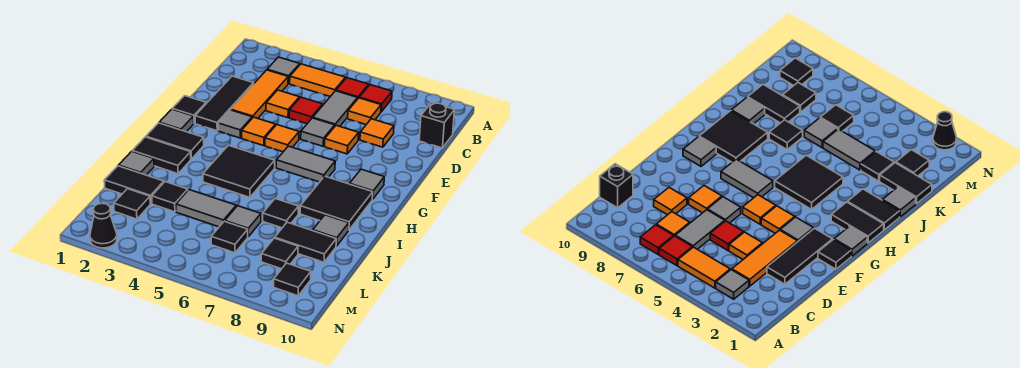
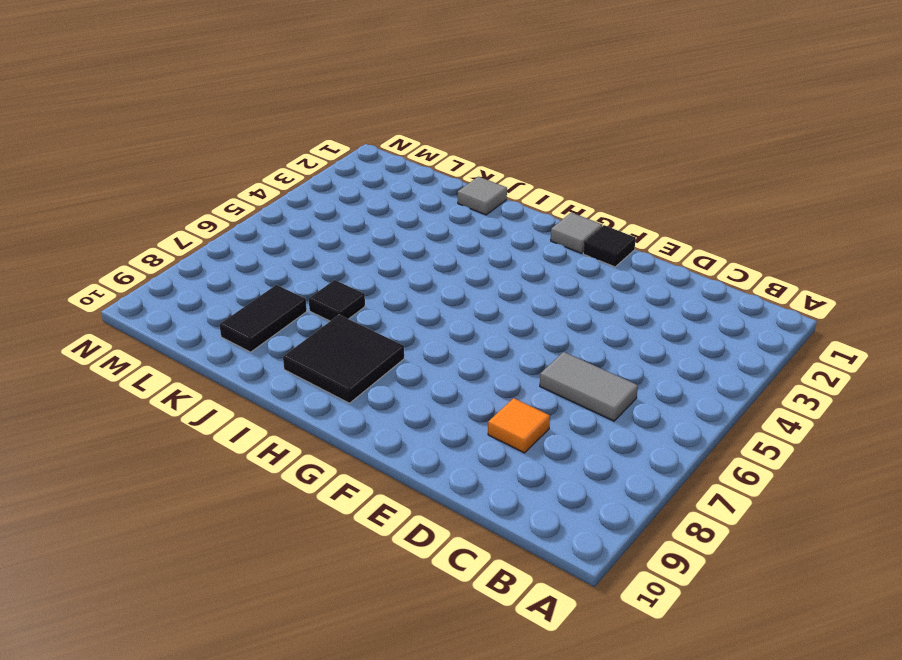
none -> grey 1x1 tile [267,57,300,84]
none -> orange 1x2 tile [290,64,346,96]
none -> red 1x1 tile [336,78,369,98]
none -> red 1x1 tile [359,85,392,112]

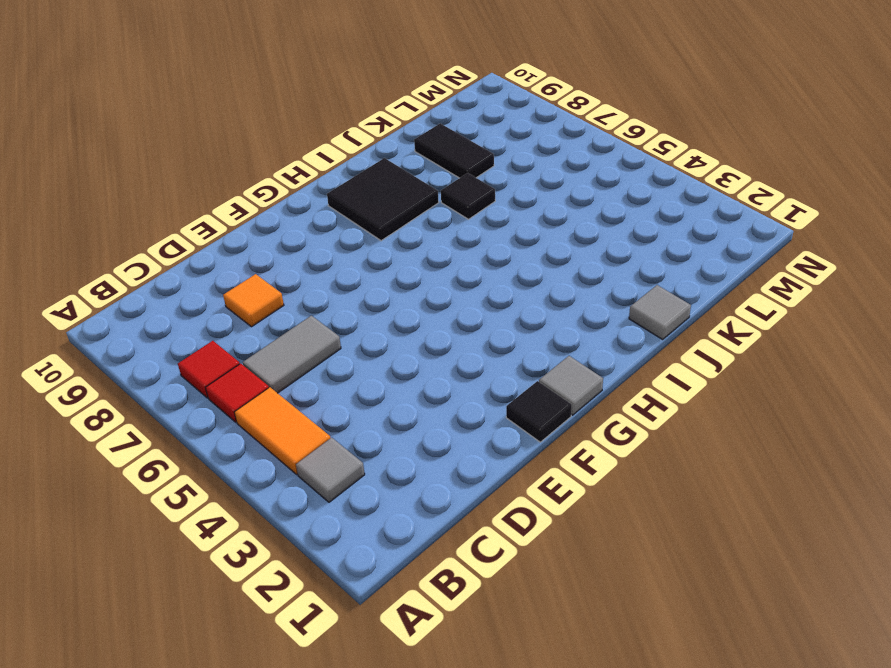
none -> orange 1x3 tile [231,70,288,118]
none -> orange 1x1 tile [348,98,381,124]
none -> black 1x1 brick [419,103,454,148]
none -> black 1x3 tile [195,76,254,131]

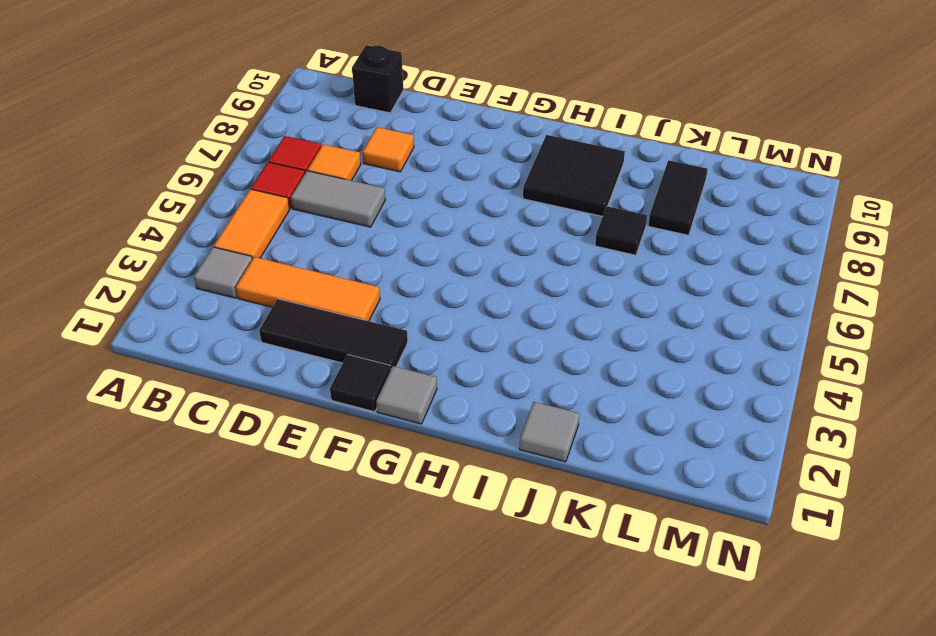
none -> orange 1x1 tile [266,90,299,118]
none -> red 1x1 tile [289,97,323,124]
none -> grey 1x1 tile [301,118,335,146]
none -> orange 1x1 tile [325,125,359,154]

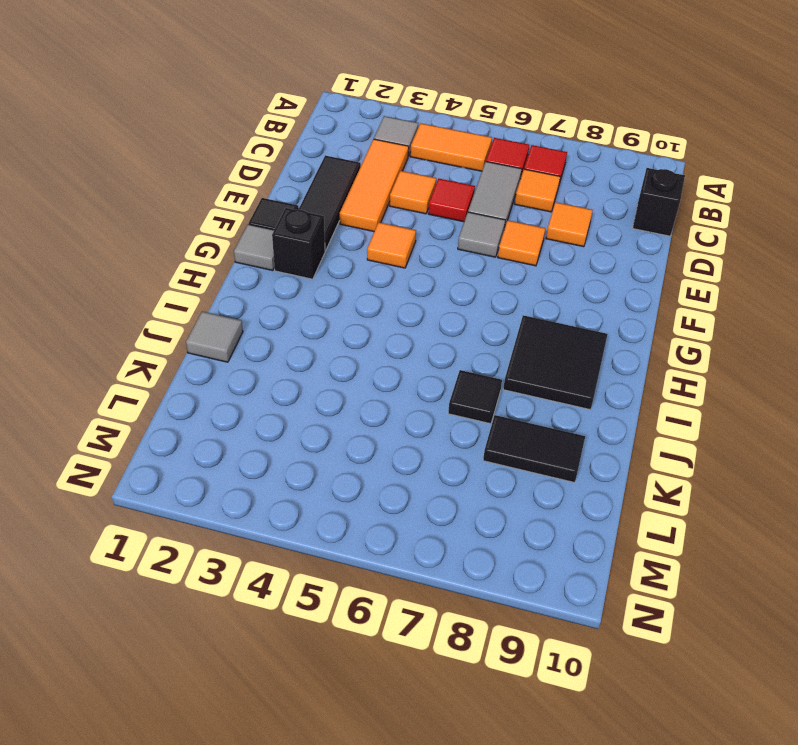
black 1x1 brick [272,208,325,279] -> none
none -> grey 1x1 tile [218,110,252,138]
none -> orange 1x1 tile [265,125,299,152]
none -> grey 1x2 tile [276,146,335,182]
none -> grey 1x1 tile [350,169,384,199]

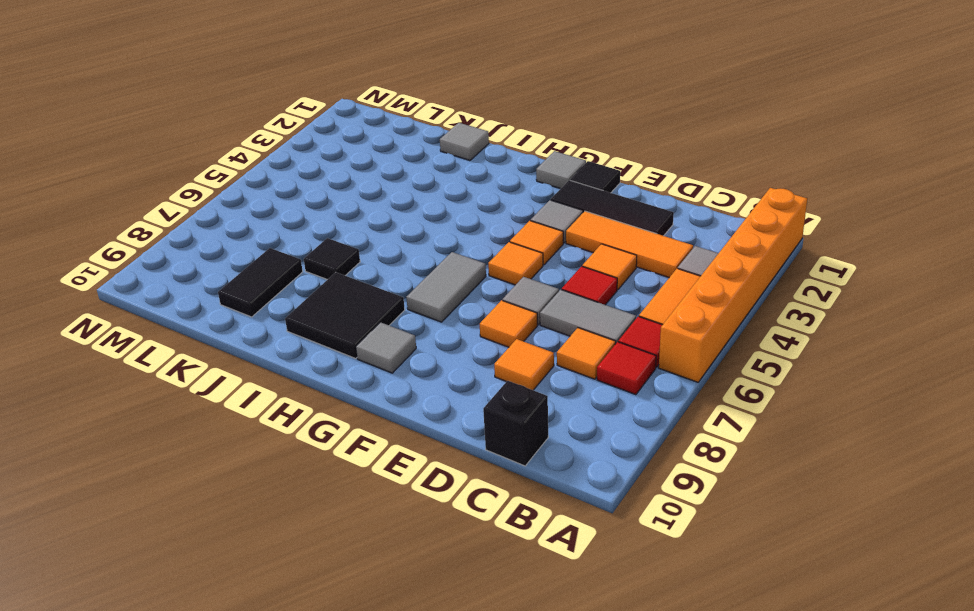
orange 1x6 brick [659,188,807,382] -> none
none -> black 1x2 tile [146,123,204,159]
none -> black 2x2 tile [203,145,275,197]
none -> black 1x2 tile [132,137,191,174]
none -> grey 1x1 tile [313,215,349,246]

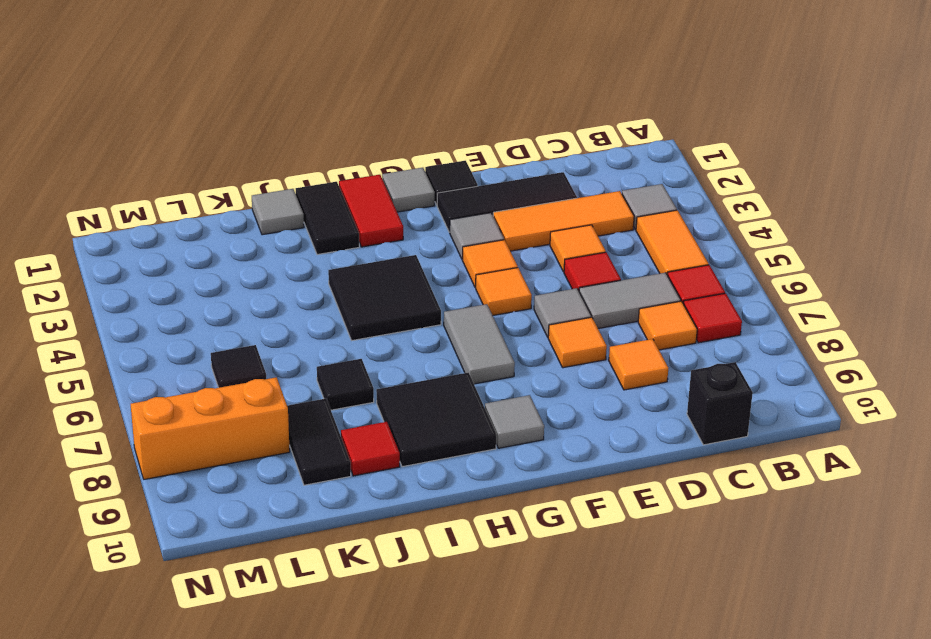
red 1x2 tile [339,175,403,247] -> black 1x2 tile [146,123,204,159]
red 1x1 tile [341,422,400,476] -> grey 1x1 tile [313,215,349,246]
orange 1x3 brick [131,377,290,479] -> black 1x1 tile [261,238,298,269]
none -> black 1x2 tile [104,166,164,204]
none -> black 1x1 tile [152,182,188,212]
none -> grey 1x2 tile [176,190,236,227]
none -> grey 1x1 tile [225,206,261,236]

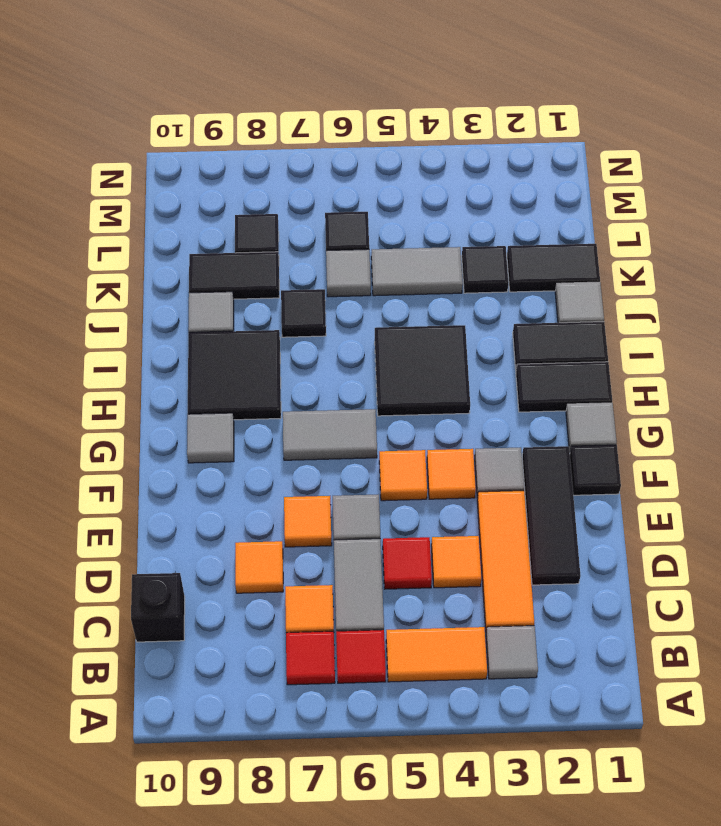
none -> black 1x1 tile [114,189,150,219]
none -> black 1x1 tile [274,263,311,296]
none -> black 1x1 cone [90,203,117,248]

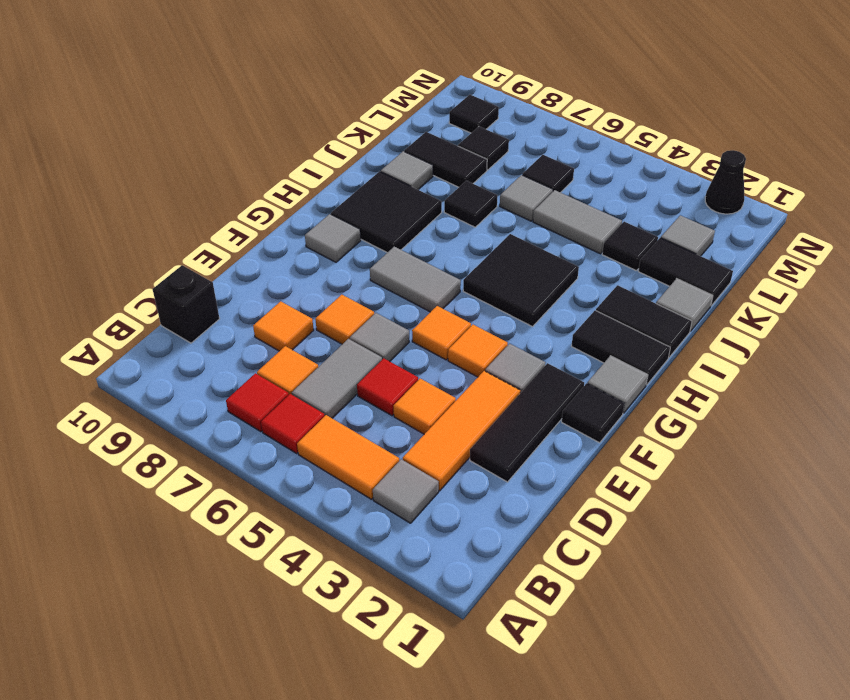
grey 1x1 tile [661,215,715,256] -> black 1x1 tile [114,189,150,219]

